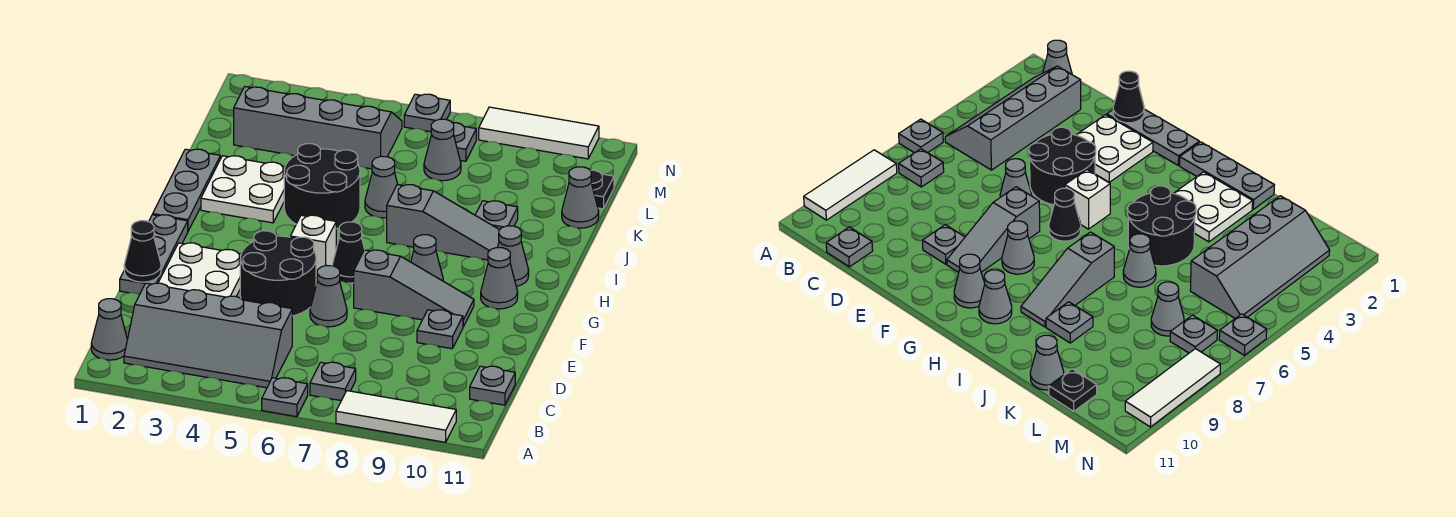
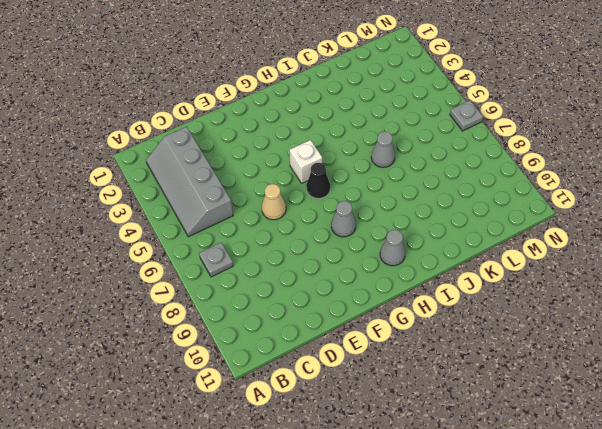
tan 1x1 cone [262,184,286,220] -> grey 1x1 cone [310,265,347,327]
none -> grey 1x1 plate [262,378,308,417]
none -> white 1x3 tile [336,391,456,442]
none -> grey 1x1 cone [91,299,127,360]
none -> grey 1x1 plate [470,366,515,405]

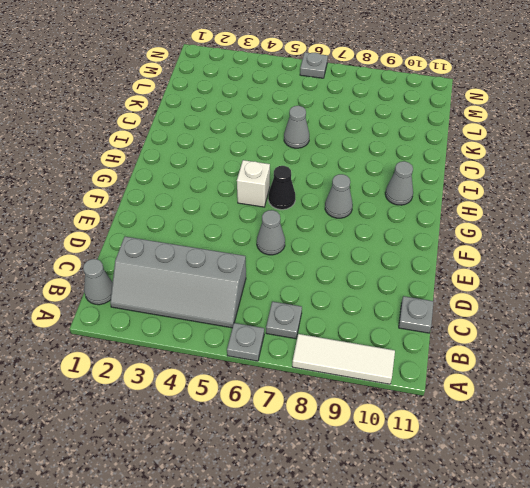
none -> grey 1x3 plate [120,215,188,294]
none -> white 2x2 plate [158,243,241,297]
none -> black 2x2 round brick [240,231,316,316]
none -> grey 1x1 plate [417,310,463,349]

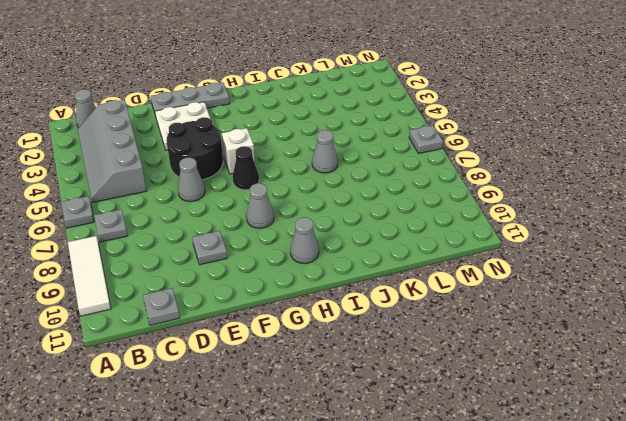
none -> grey 1x3 slope [354,250,474,327]
none -> grey 1x1 cone [481,248,518,309]
none -> grey 1x3 plate [153,149,220,231]
none -> white 2x2 plate [201,156,285,223]

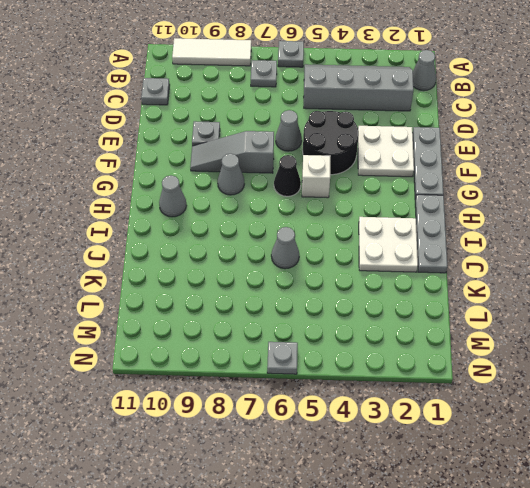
none -> grey 1x1 cone [481,248,518,309]
none -> black 2x2 round brick [284,144,360,229]
none -> grey 1x3 slope [387,185,499,260]
none -> grey 1x1 plate [475,201,518,230]

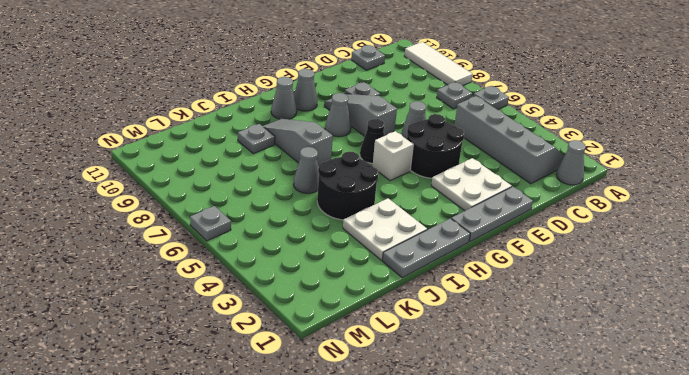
none -> grey 1x1 cone [562,167,599,228]
none -> grey 2x4 slope [234,87,402,169]
none -> grey 1x1 cone [424,119,461,181]
none -> black 1x1 plate [590,170,614,209]

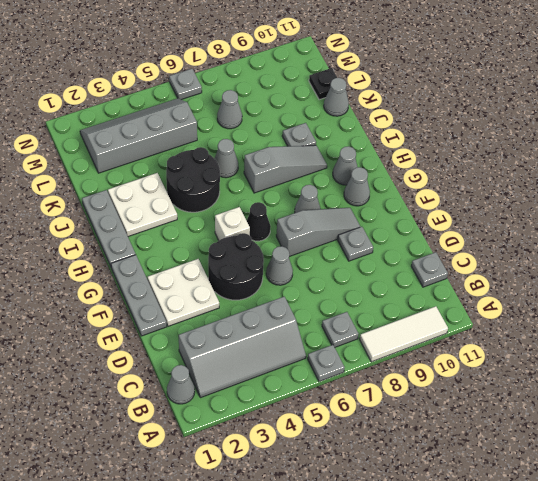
none -> grey 1x1 plate [453,123,476,161]
none -> white 1x3 tile [479,107,599,159]
none -> black 1x1 cone [124,221,161,282]

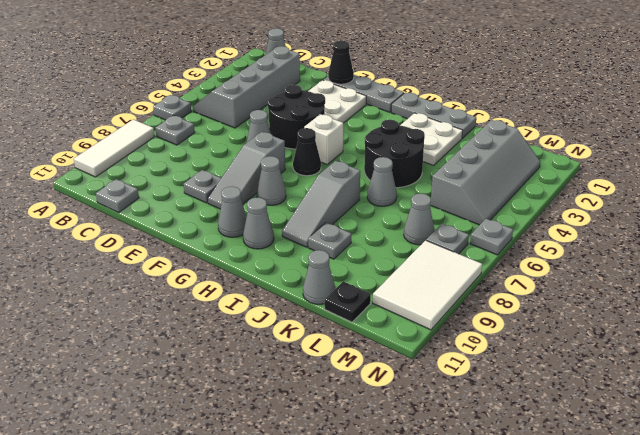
white 2x3 tile [373,240,482,330] -> white 1x3 tile [479,107,599,159]

